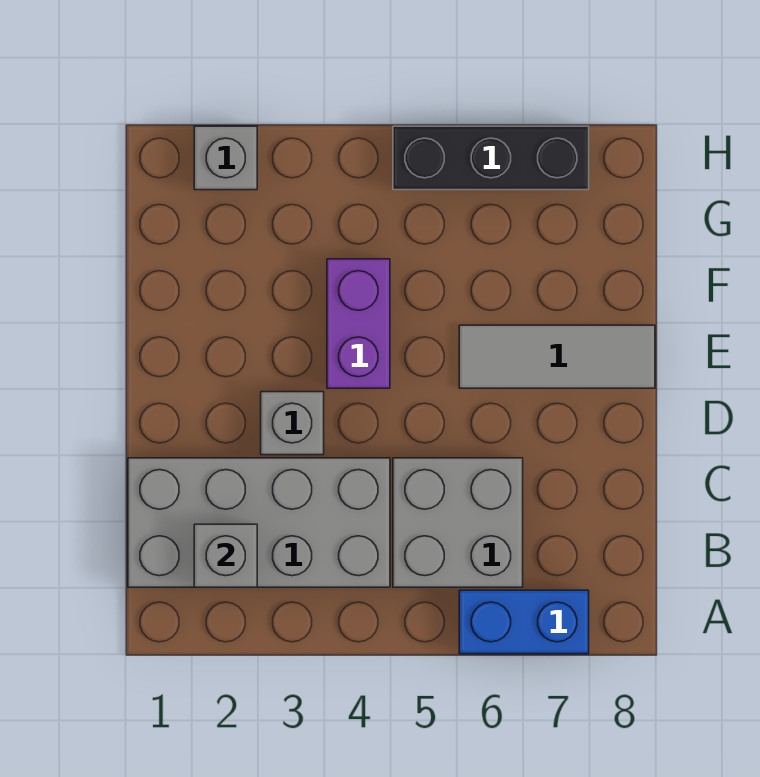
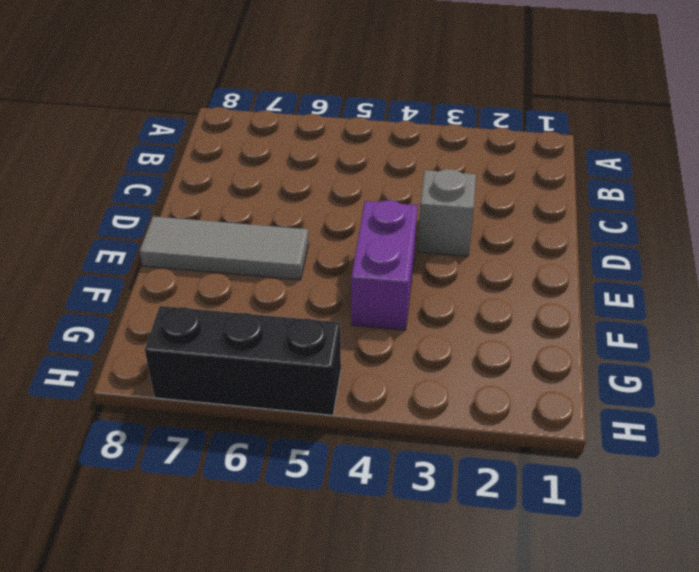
none -> blue 1x2 brick [459,590,589,654]
none -> grey 2x4 brick [128,458,390,587]

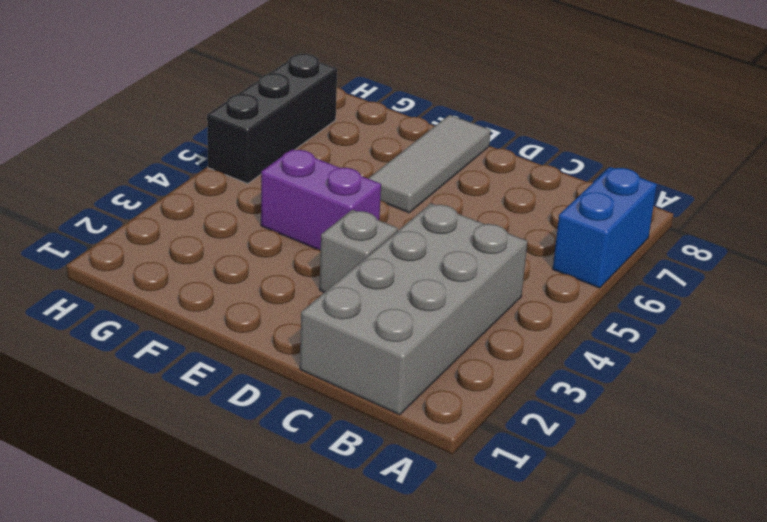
none -> grey 2x2 brick [393,458,523,587]
none -> grey 1x1 brick [194,126,257,190]

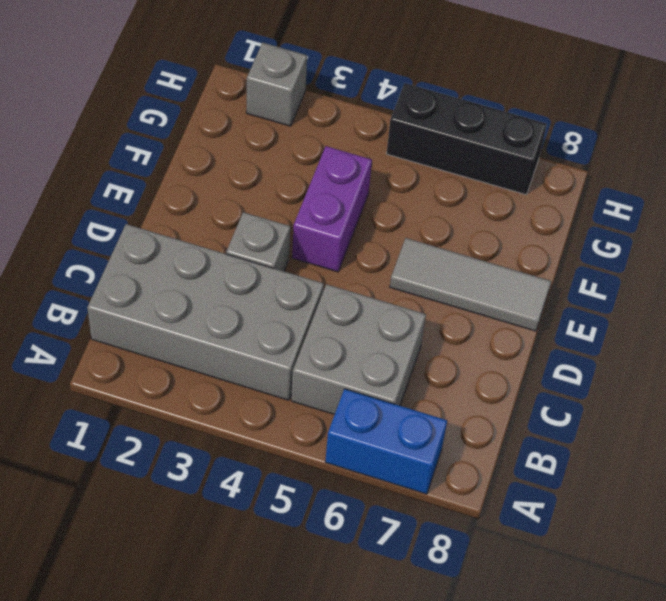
none -> grey 1x1 brick [194,524,257,587]

